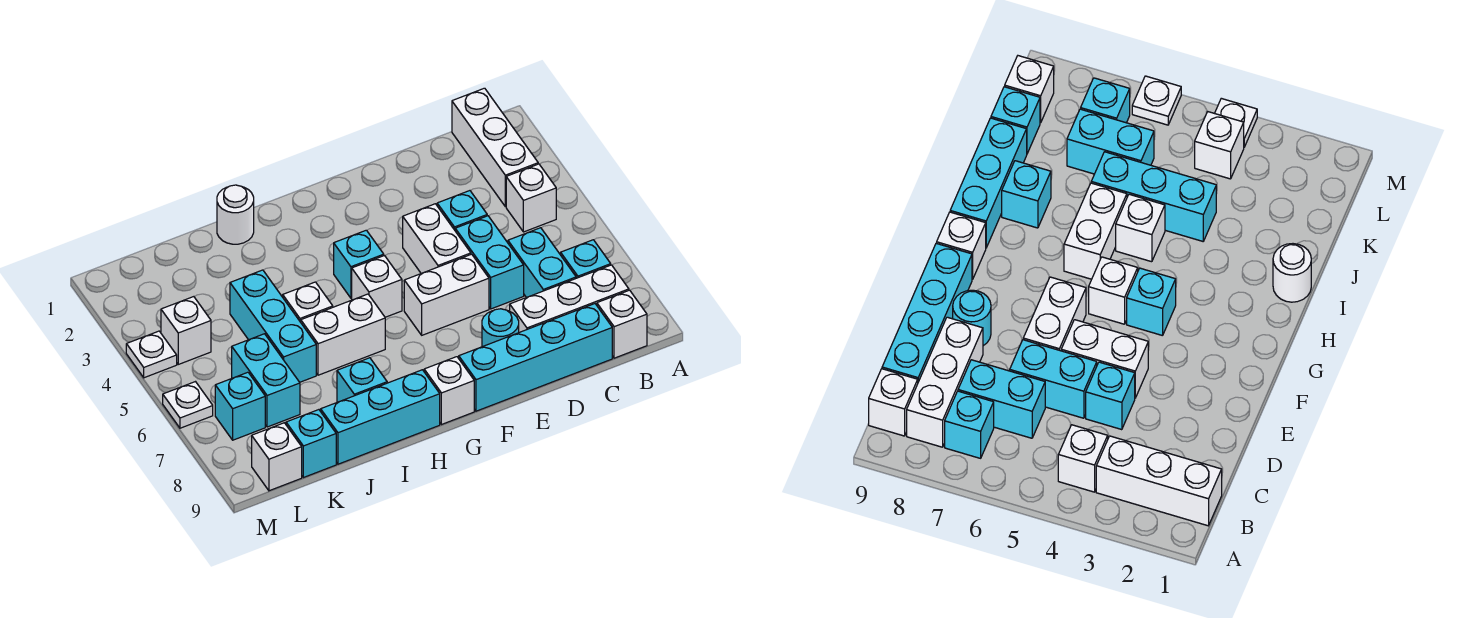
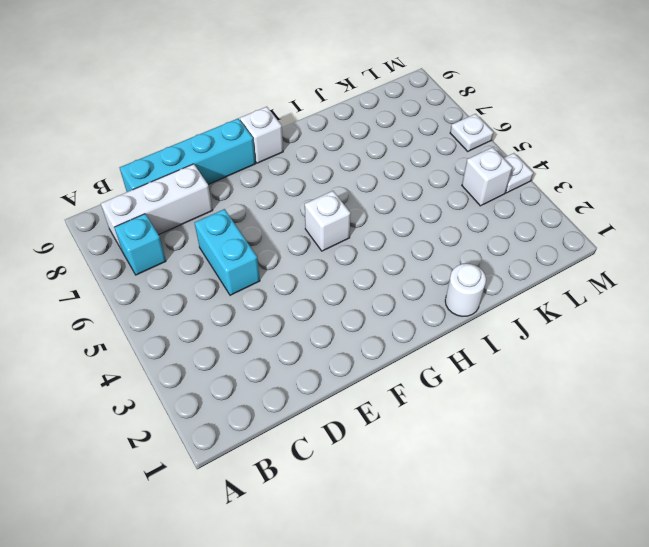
none -> white 1x3 brick [452,88,538,207]
none -> white 1x1 brick [506,164,556,232]
none -> white 1x1 brick [597,290,647,358]

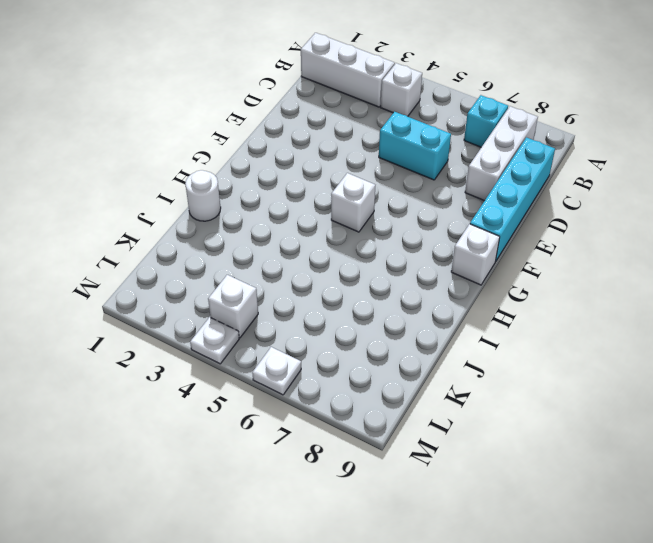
none -> white 1x1 brick [597,290,647,358]
none -> cyan 1x2 brick [508,228,576,298]
none -> cyan 1x1 brick [437,191,487,230]

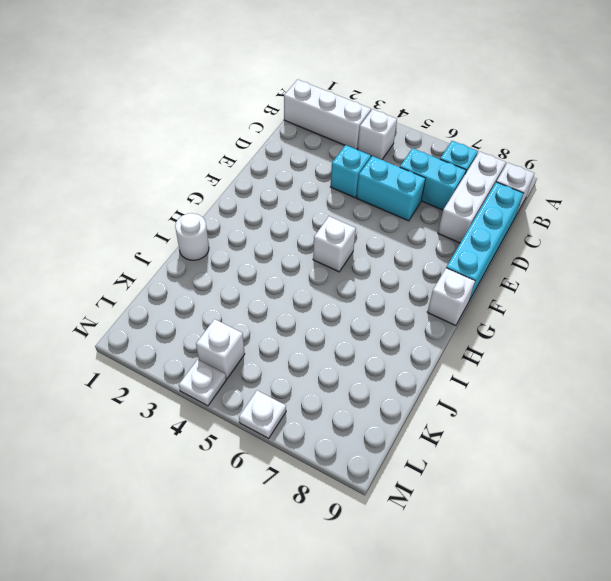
none -> white 1x2 brick [403,204,471,273]
none -> white 1x2 brick [404,254,489,335]
none -> cyan 1x1 round brick [482,309,519,347]

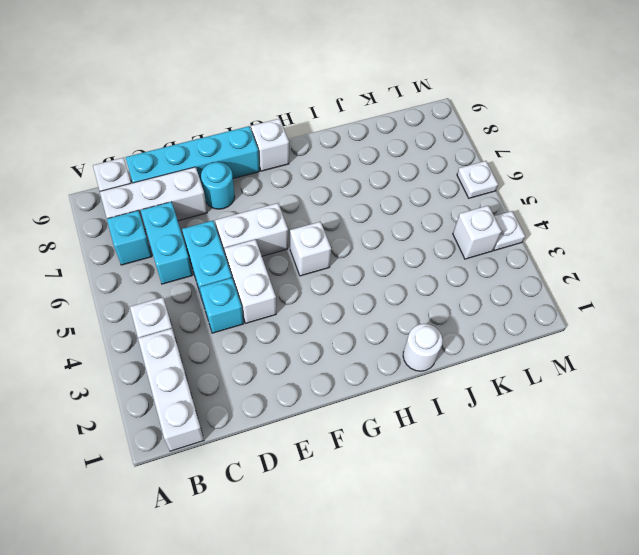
none -> cyan 1x1 brick [334,230,384,298]
none -> white 1x2 brick [301,294,385,375]
none -> cyan 1x3 brick [321,370,440,464]

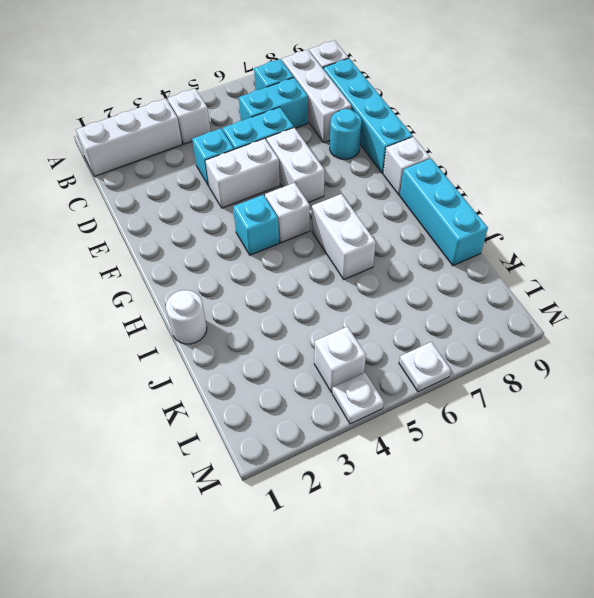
none -> white 1x1 brick [283,282,333,322]
none -> cyan 1x1 brick [337,358,387,402]
none -> cyan 1x3 brick [230,270,316,382]

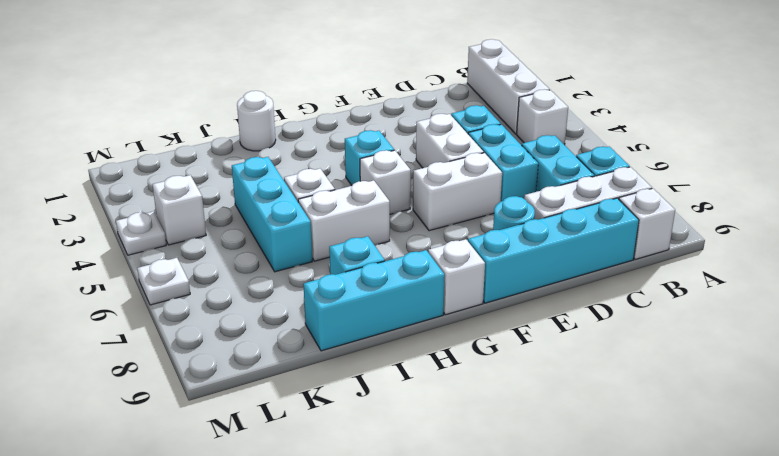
none -> cyan 1x2 brick [232,334,300,427]
none -> cyan 1x1 brick [286,410,336,478]
none -> cyan 1x1 brick [215,372,265,440]

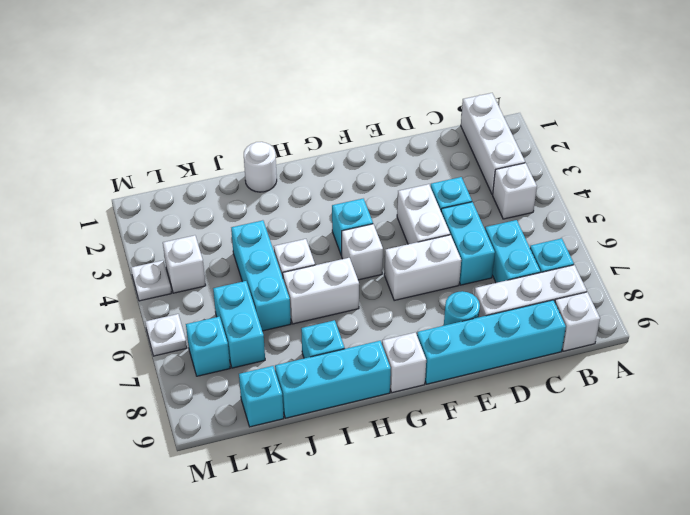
none -> white 1x1 brick [252,423,302,491]

